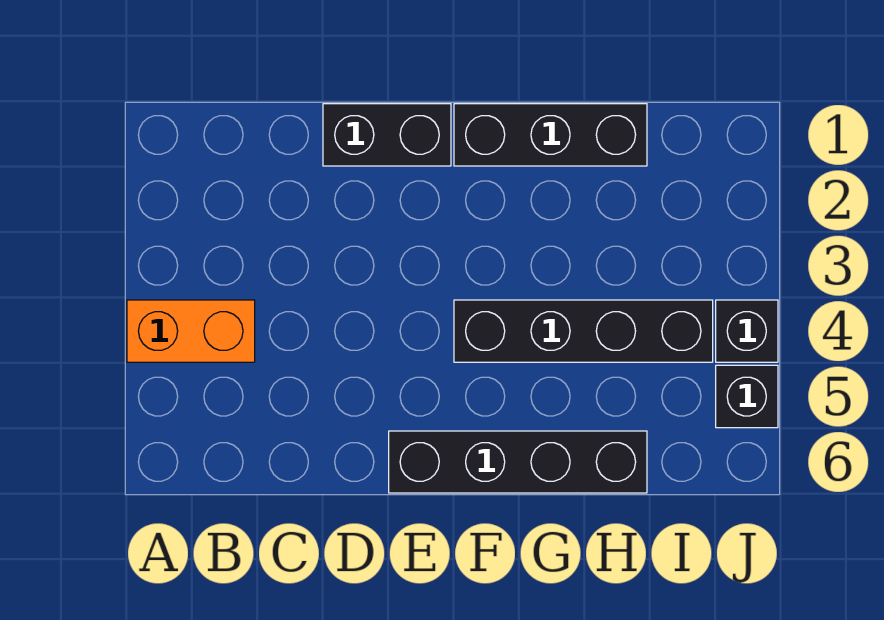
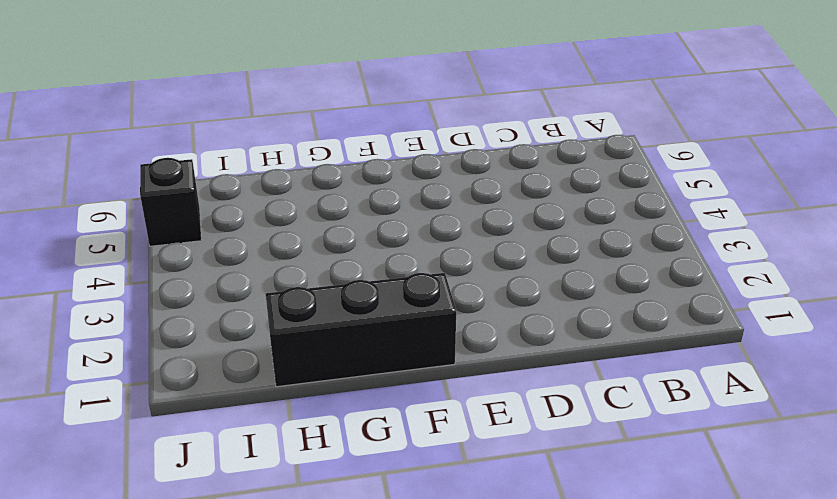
none -> orange 1x2 brick [127,300,255,362]
none -> black 1x2 brick [323,104,451,166]

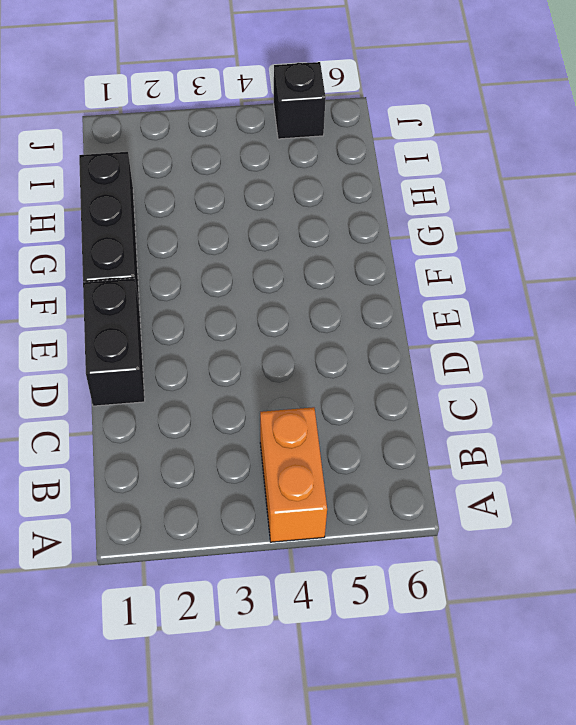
none -> black 1x4 brick [389,431,647,493]
none -> black 1x4 brick [454,300,713,362]

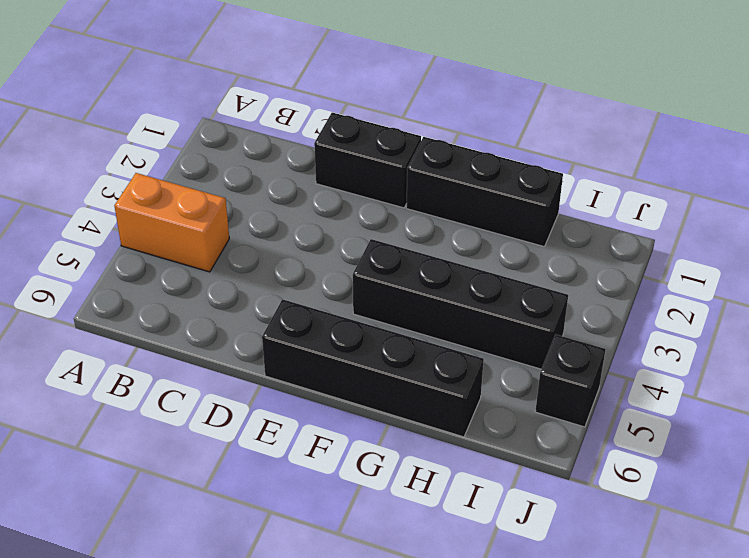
none -> black 1x1 brick [716,300,778,362]

